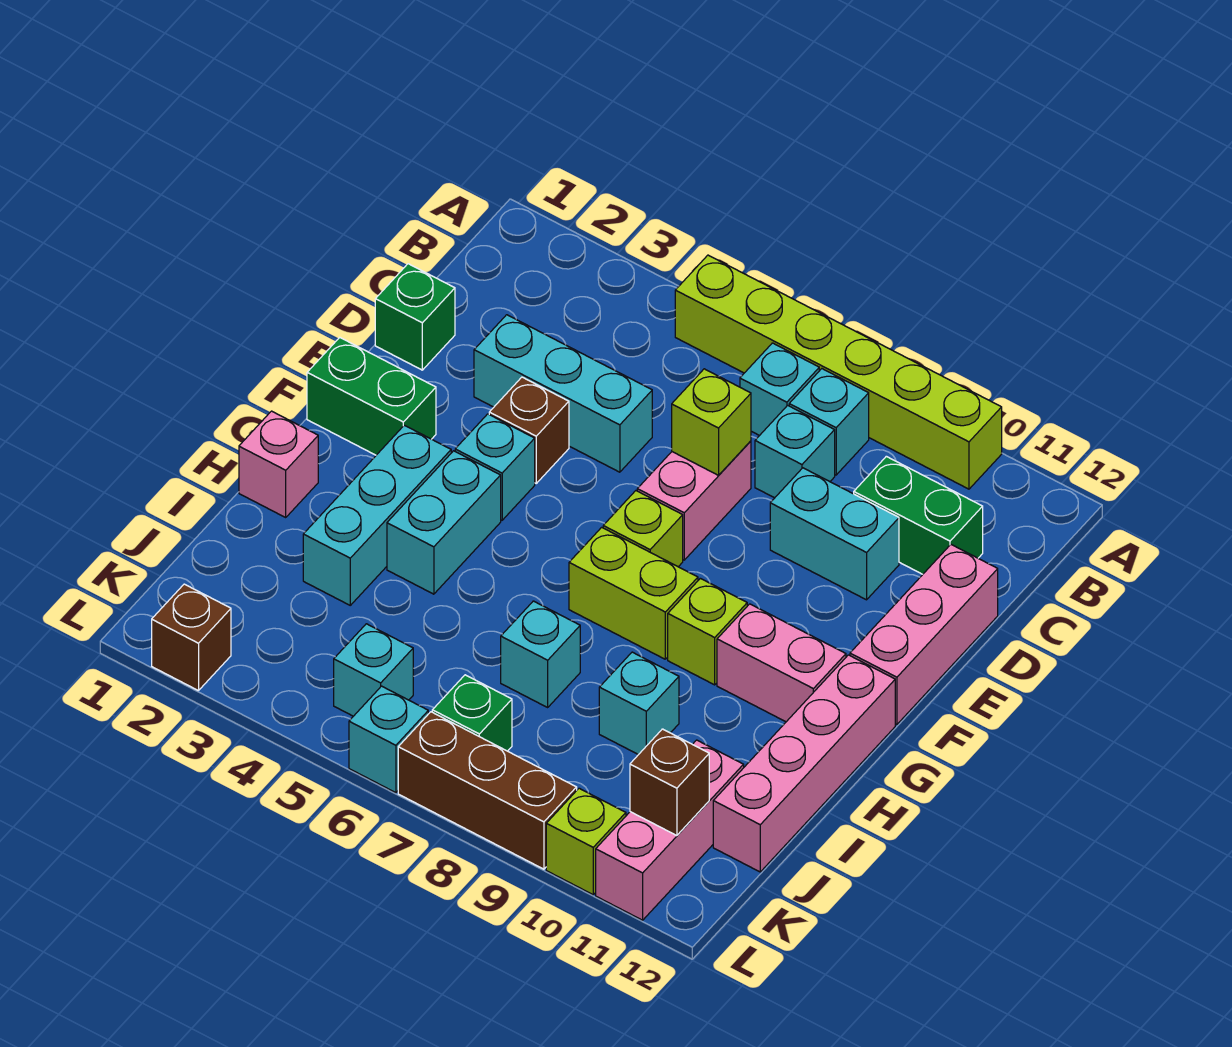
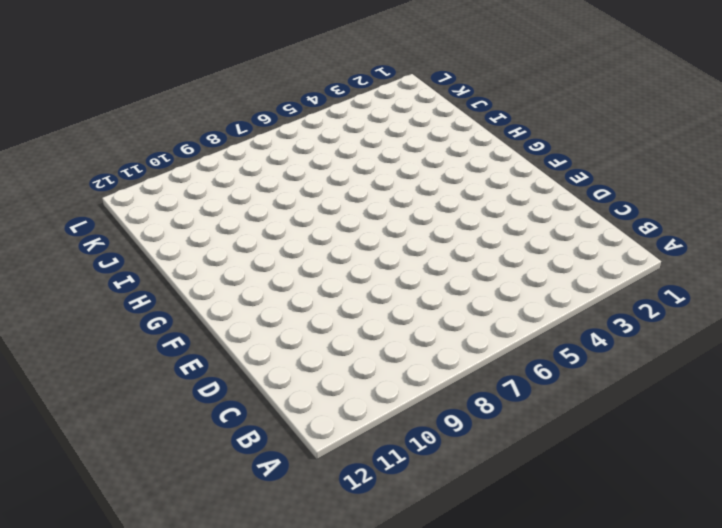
none -> lime 1x6 brick [675,255,1002,489]
none -> cyan 1x1 brick [740,343,819,436]
none -> cyan 1x1 brick [789,369,869,475]
none -> cyan 1x1 brick [755,405,835,498]

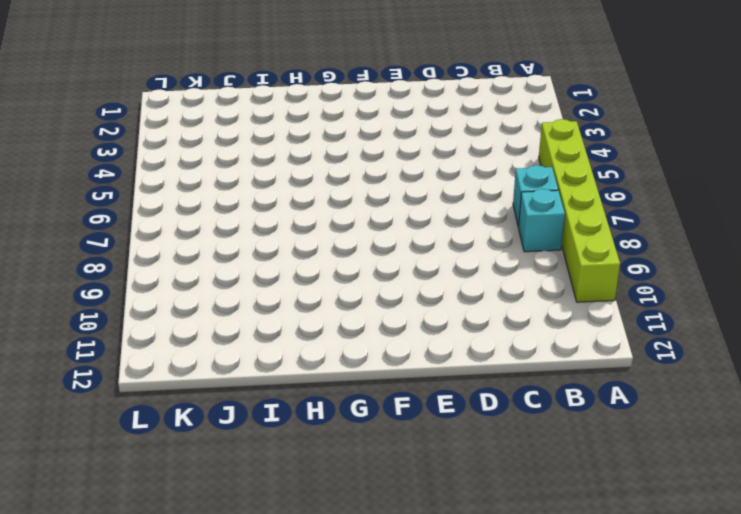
none -> cyan 1x1 brick [755,405,835,498]
none -> green 1x2 brick [854,456,983,574]
none -> green 1x1 brick [375,264,455,370]
none -> cyan 1x3 brick [474,315,652,472]

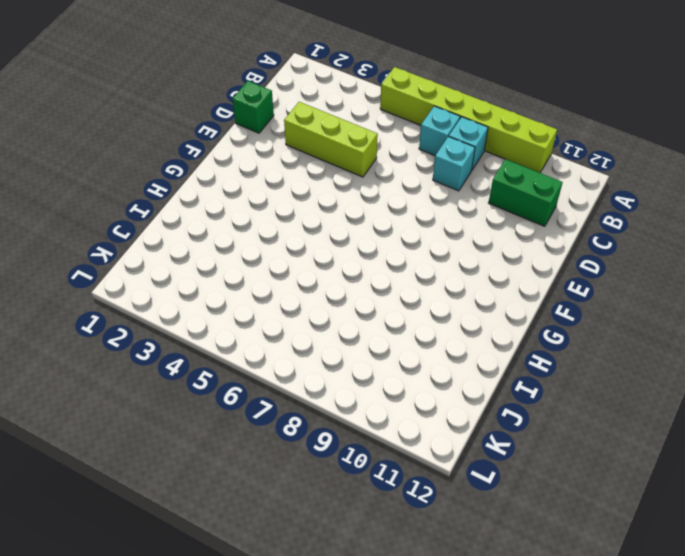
lime 1x3 brick [284,102,378,177] -> cyan 1x3 brick [474,315,652,472]
none -> pink 1x2 brick [637,441,751,560]
none -> cyan 1x2 brick [770,468,899,600]
none -> pink 1x3 brick [850,545,998,725]
none -> brown 1x1 brick [489,377,569,483]

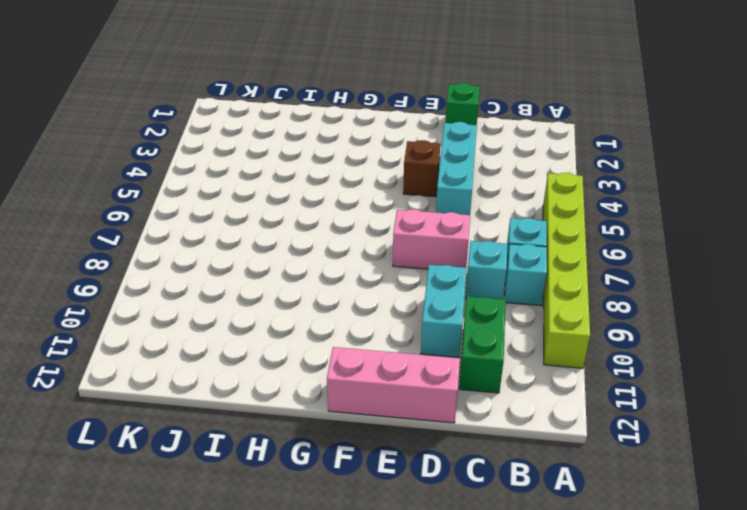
none -> green 1x2 brick [307,337,436,455]
none -> cyan 1x1 brick [455,414,535,520]
none -> lime 1x1 brick [603,491,683,567]
none -> cyan 1x3 brick [303,425,451,605]

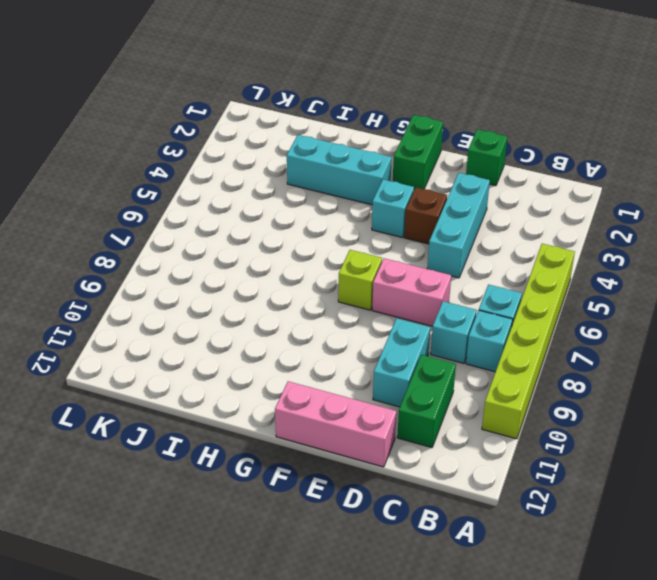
none -> cyan 1x2 brick [387,451,501,594]
none -> lime 1x2 brick [569,527,698,659]
none -> lime 1x1 brick [668,578,747,685]
none -> pink 1x2 brick [717,604,846,722]

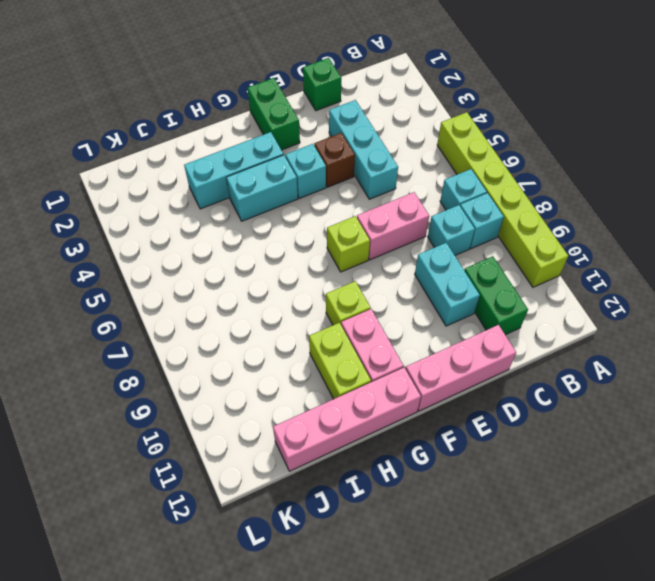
lime 1x2 brick [309,323,371,399] -> lime 1x2 brick moved to [569,527,698,659]
none -> pink 1x1 brick [239,411,318,517]
none -> cyan 1x1 brick [501,601,580,707]
none -> cyan 1x1 brick [599,652,679,755]
none -> pink 1x3 brick [596,740,744,920]

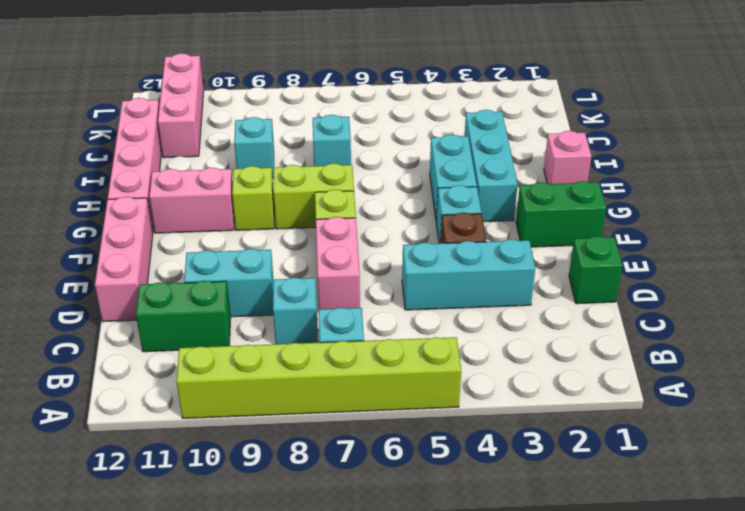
none -> cyan 1x1 brick [789,369,869,475]
none -> cyan 1x1 brick [334,624,413,716]
none -> green 1x1 brick [432,675,512,751]
none -> brown 1x1 brick [152,584,231,691]

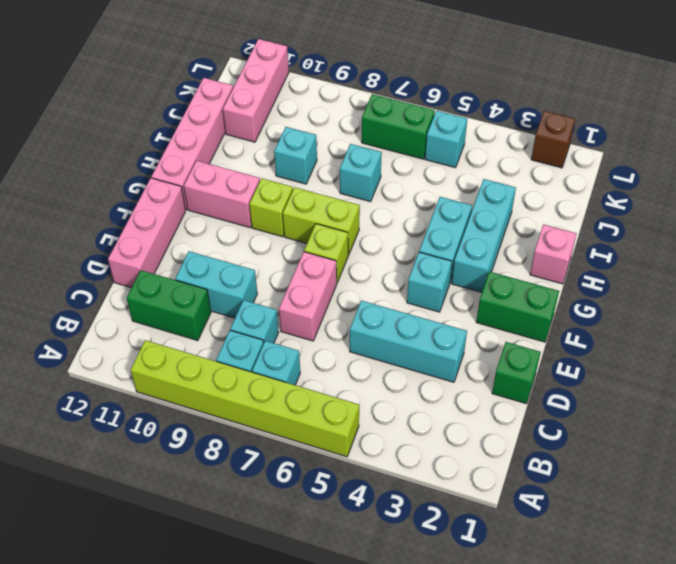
green 1x2 brick [362,94,435,159] -> green 1x1 brick [432,675,512,751]
none -> brown 1x1 brick [489,377,569,483]
none -> cyan 1x1 brick [349,686,428,793]
none -> brown 1x3 brick [398,712,577,869]
none -> lime 1x1 brick [546,788,626,895]

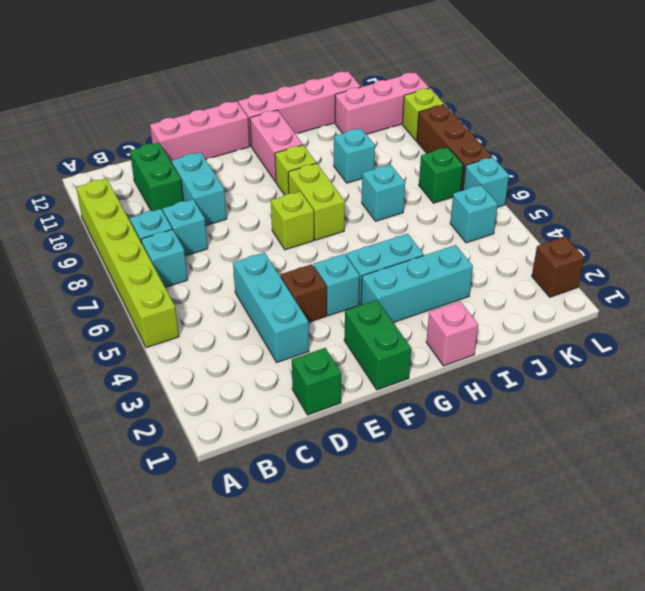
none -> pink 1x2 brick [637,441,751,560]
none -> lime 1x1 brick [672,369,751,475]
none -> brown 1x1 brick [630,729,709,836]

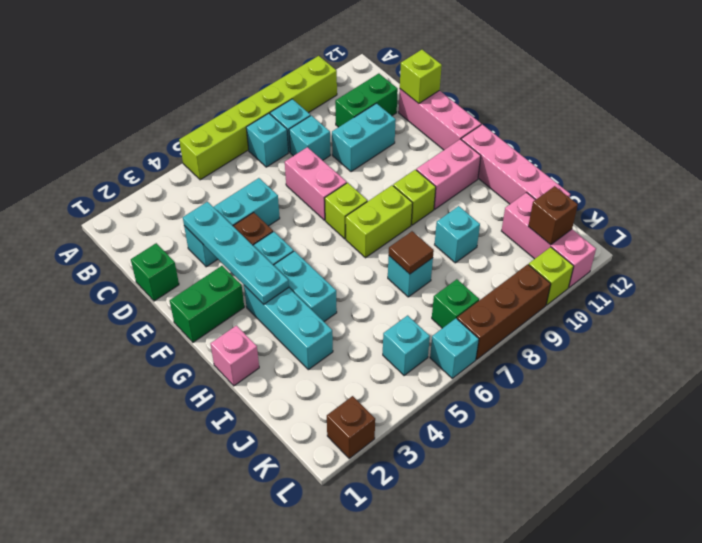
cyan 1x4 plate [183,202,289,304] -> none
lime 1x1 brick [400,50,442,103] -> lime 1x1 brick moved to [672,369,751,475]
brown 1x1 tile [389,231,434,274] -> none

